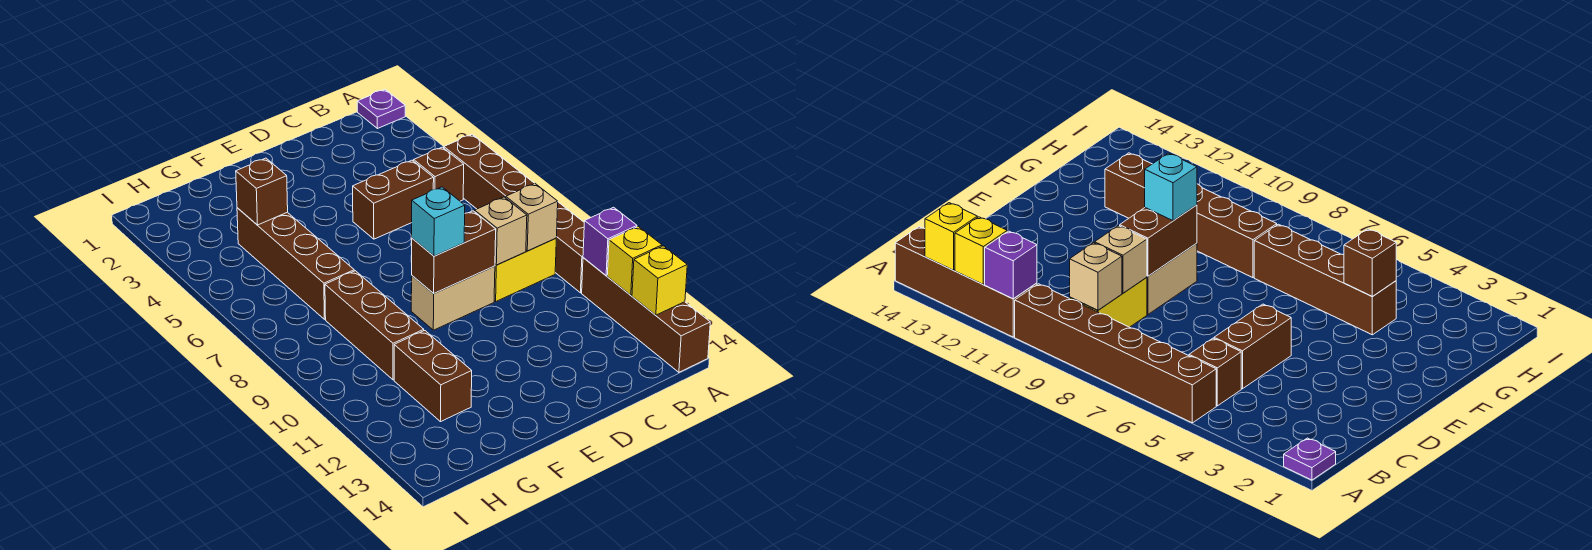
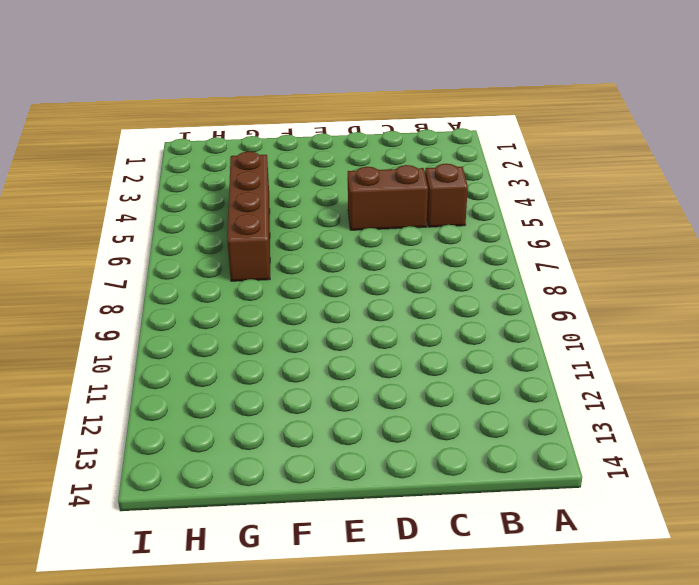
none -> purple 1x1 plate [357,90,405,129]
none -> brown 1x6 brick [444,134,584,293]
none -> brown 1x4 brick [582,258,710,372]

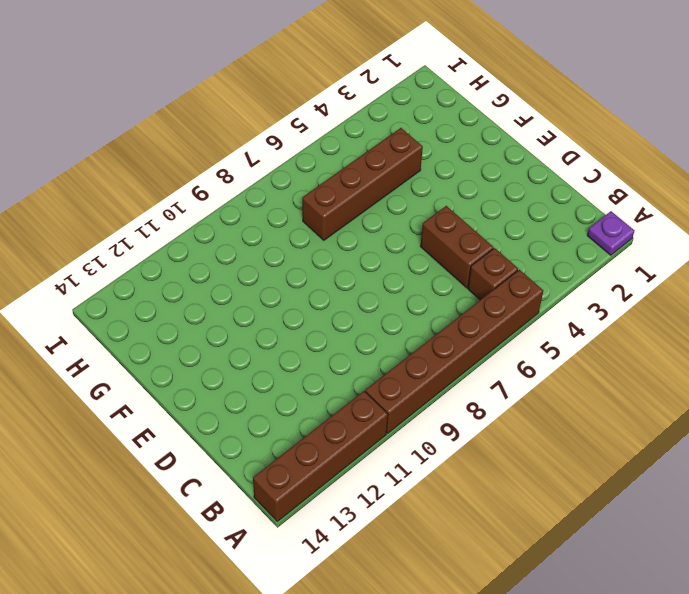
none -> yellow 1x2 brick [494,238,556,301]
none -> tan 1x2 brick [411,266,495,330]
none -> brown 1x3 brick [325,271,424,380]

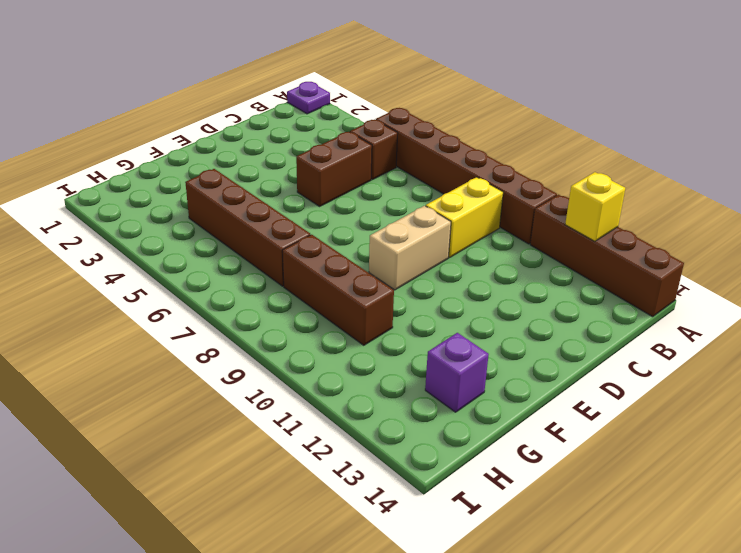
purple 1x1 brick [425,333,489,412] -> purple 1x1 brick moved to [583,207,637,275]
none -> brown 1x2 brick [394,331,472,422]
none -> yellow 1x1 brick [632,246,687,315]
none -> tan 1x1 brick [506,183,558,251]

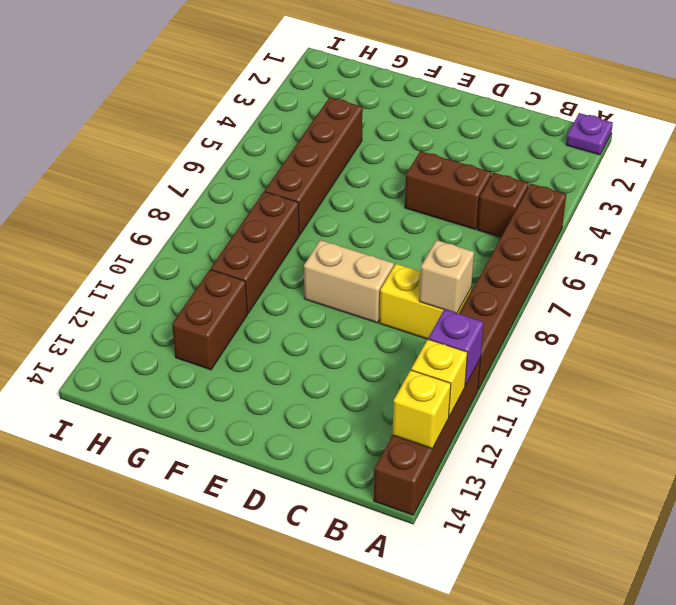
none -> tan 1x1 brick [475,197,527,265]
none -> brown 1x2 brick [411,211,496,293]
none -> brown 1x1 brick [236,158,288,225]

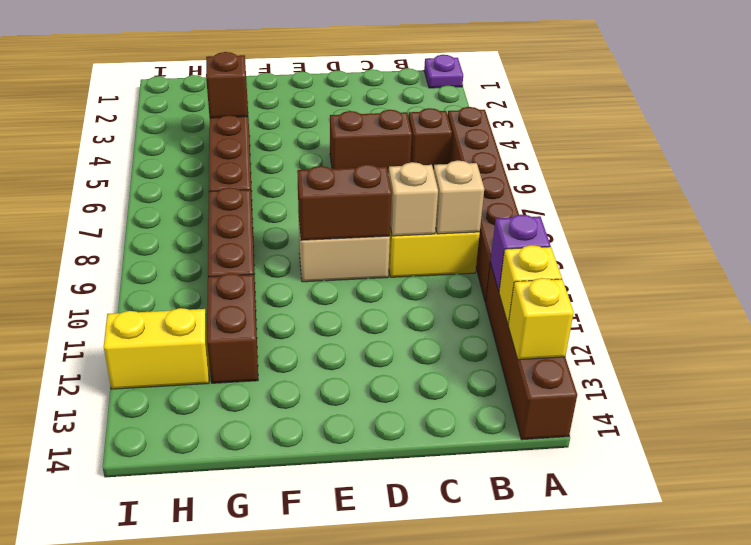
yellow 1x2 brick [104,308,209,389] -> none
none -> cyan 1x1 brick [412,187,465,256]

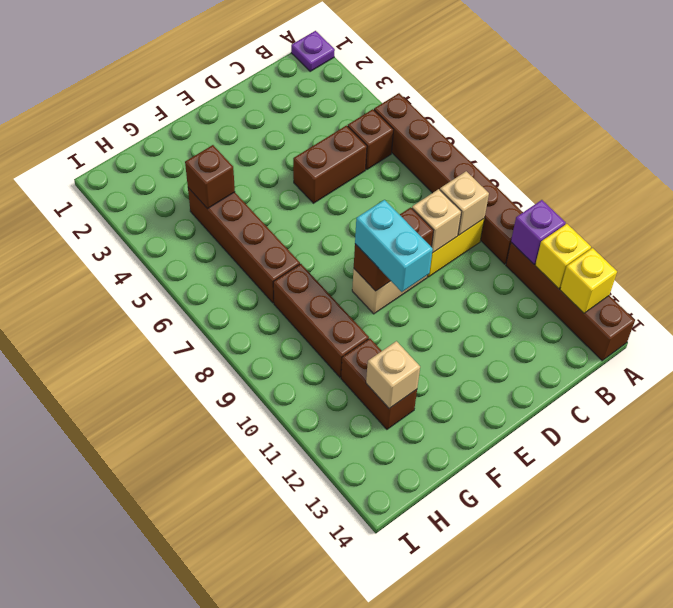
cyan 1x2 brick [355,200,433,292] -> cyan 1x1 brick [412,187,465,256]
tan 1x1 brick [366,341,420,408] -> none

